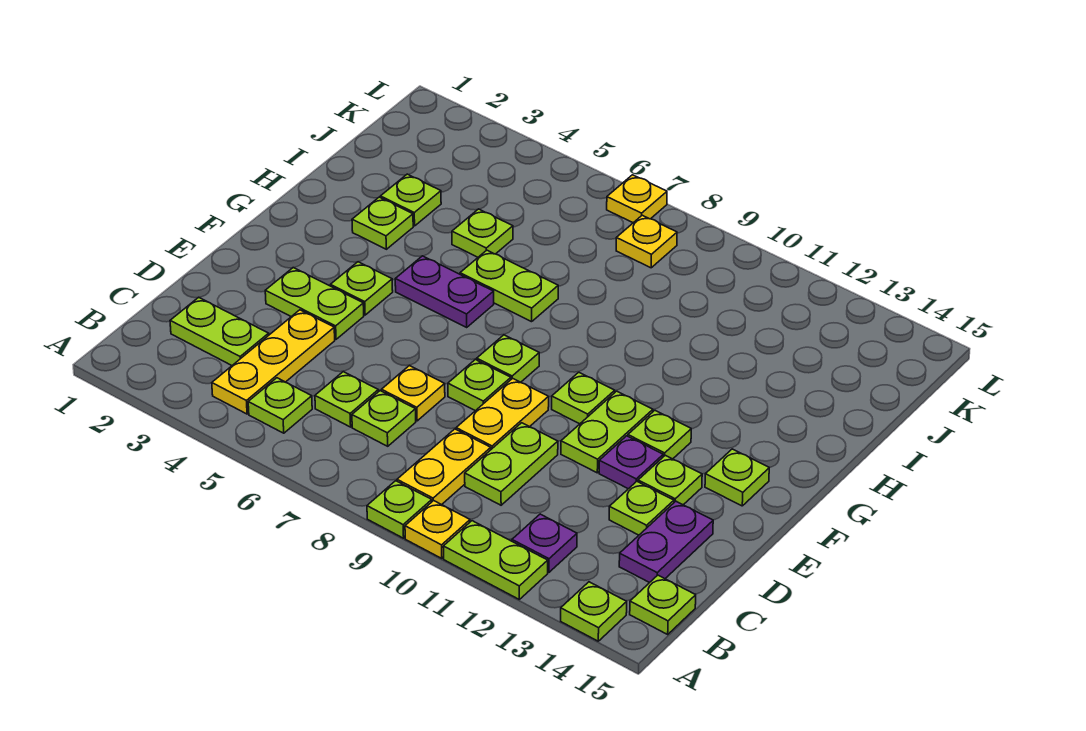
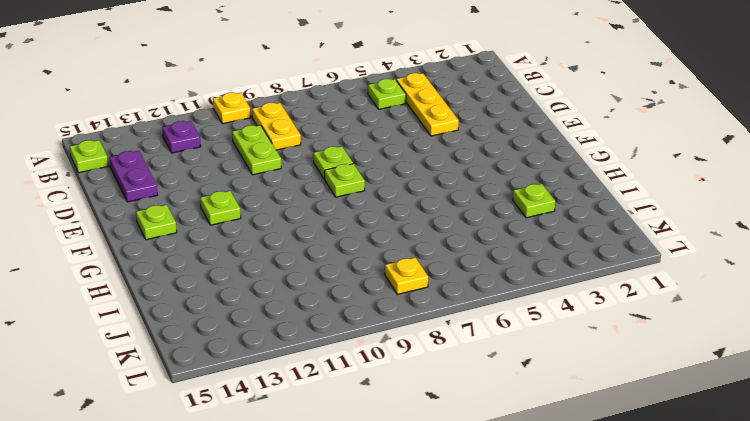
none -> lime 1x1 plate [367,481,432,538]
none -> lime 1x2 plate [443,521,548,599]
none -> lime 1x1 plate [561,582,627,641]
none -> lime 1x2 plate [170,297,269,365]

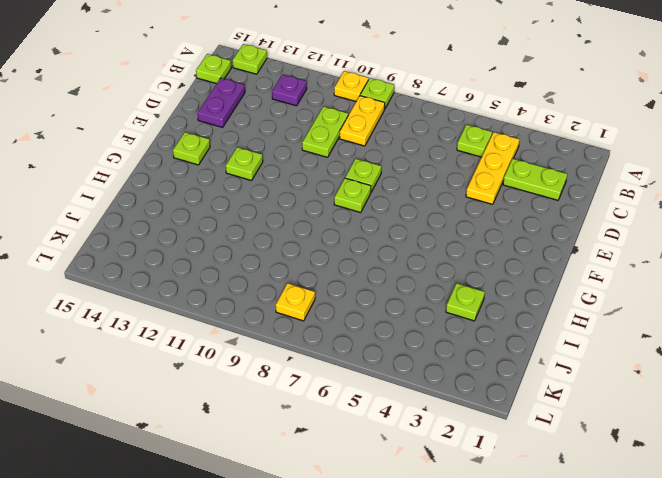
none -> lime 1x2 plate [443,521,548,599]
none -> lime 1x1 plate [315,372,378,427]
none -> lime 1x1 plate [352,391,416,446]
none -> yellow 1x1 plate [382,366,445,421]

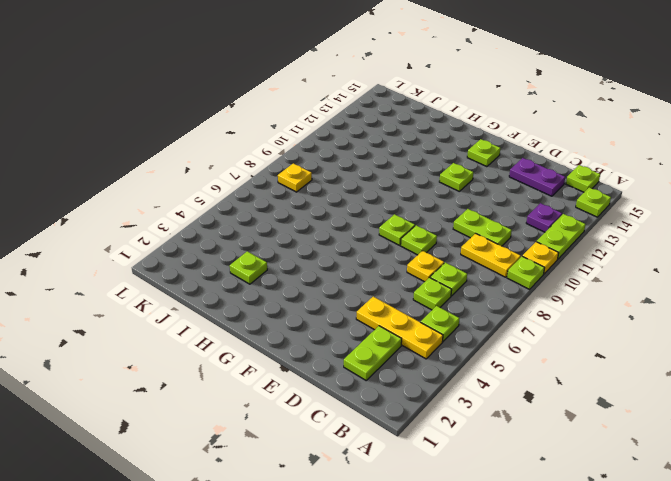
none -> yellow 1x2 plate [456,378,549,449]
none -> lime 1x1 plate [609,481,674,535]
none -> lime 1x2 plate [265,268,364,339]
none -> lime 1x2 plate [561,391,653,473]

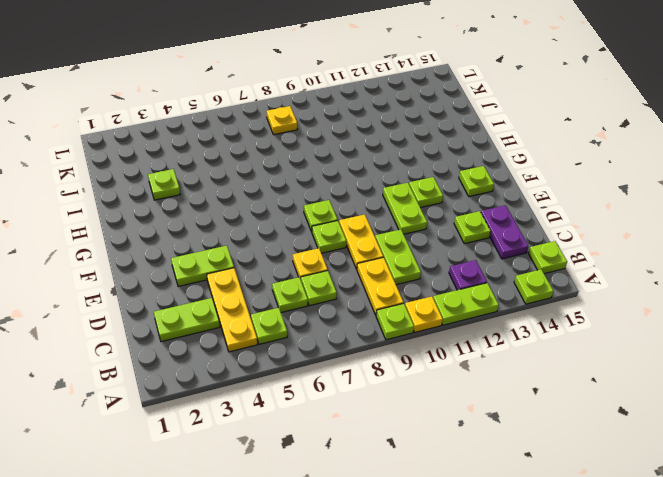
none -> purple 1x1 plate [599,436,663,489]
none -> lime 1x1 plate [638,455,702,505]
none -> lime 1x1 plate [330,262,393,315]
none -> lime 1x1 plate [552,372,615,424]

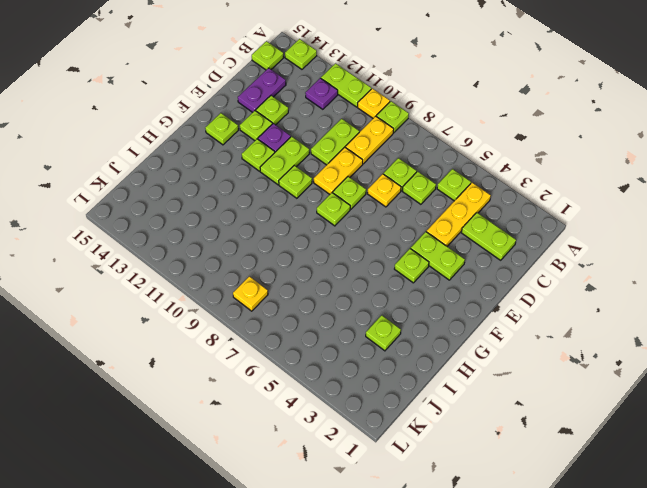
none -> purple 1x2 plate [395,256,494,327]
none -> lime 1x1 plate [352,197,413,249]
none -> lime 1x2 plate [460,250,558,322]
none -> lime 1x1 plate [452,209,513,257]

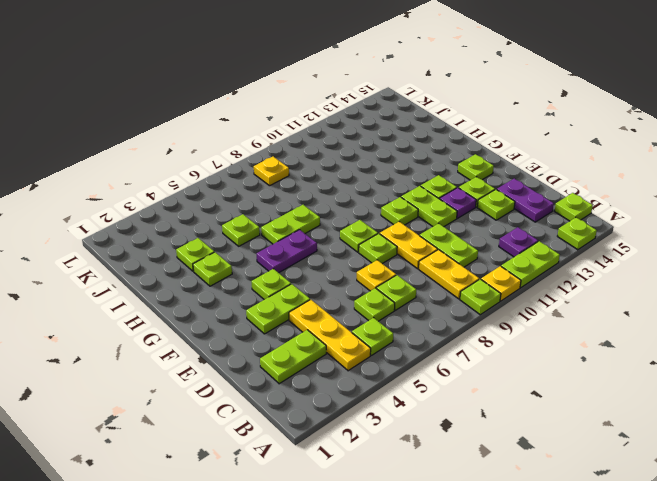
none -> yellow 1x1 plate [607,175,667,223]

